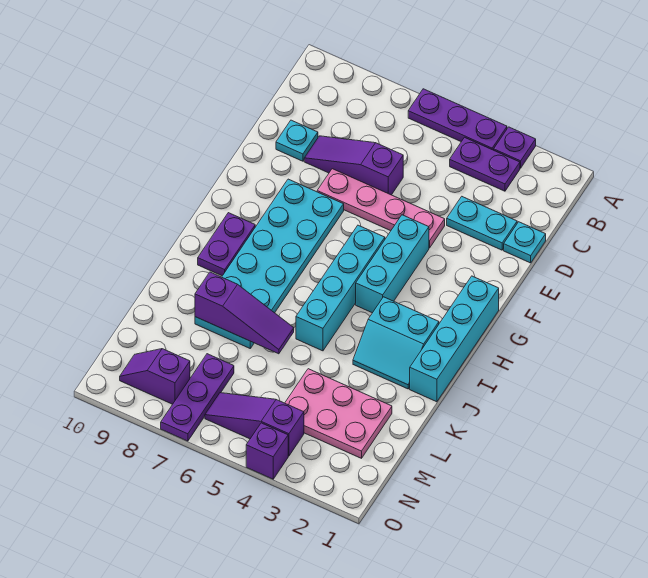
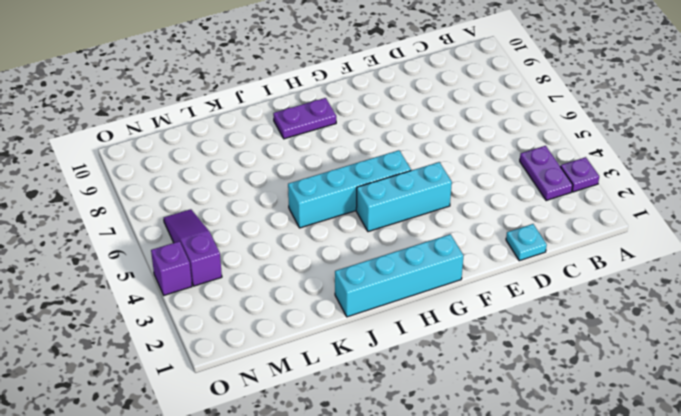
none -> purple 1x3 plate [408,89,507,150]
none -> cyan 1x2 plate [447,197,517,250]
none -> purple 1x3 slope [304,136,403,195]

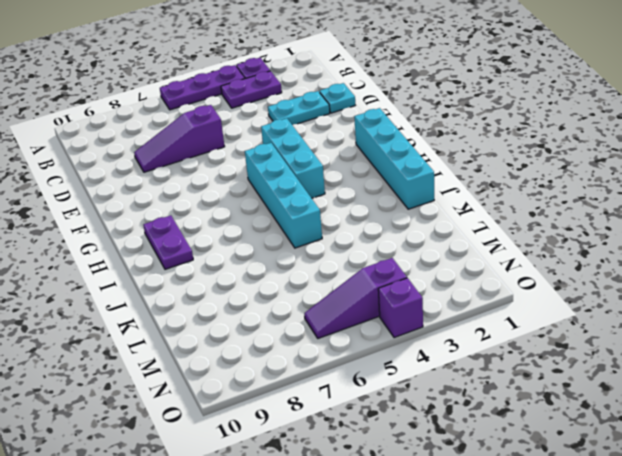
none -> cyan 1x1 plate [276,120,318,161]
none -> pink 1x4 plate [317,169,445,248]
none -> cyan 2x6 plate [195,179,344,348]

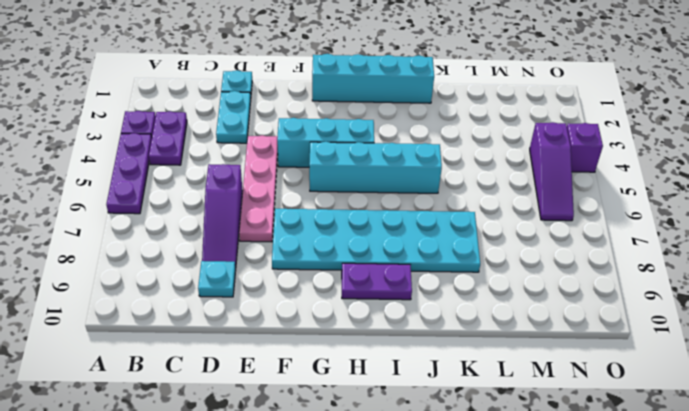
none -> cyan 2x2 slope [353,297,439,389]
none -> pink 2x3 plate [285,369,392,458]
none -> purple 1x3 plate [161,354,234,441]

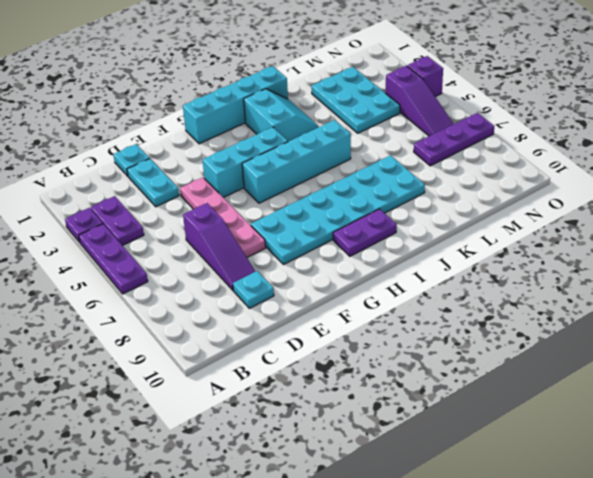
cyan 2x3 plate [311,67,400,133] -> pink 2x3 plate [285,369,392,458]
none -> purple 1x2 slope [120,349,190,404]
none -> purple 1x3 slope [195,272,294,354]

